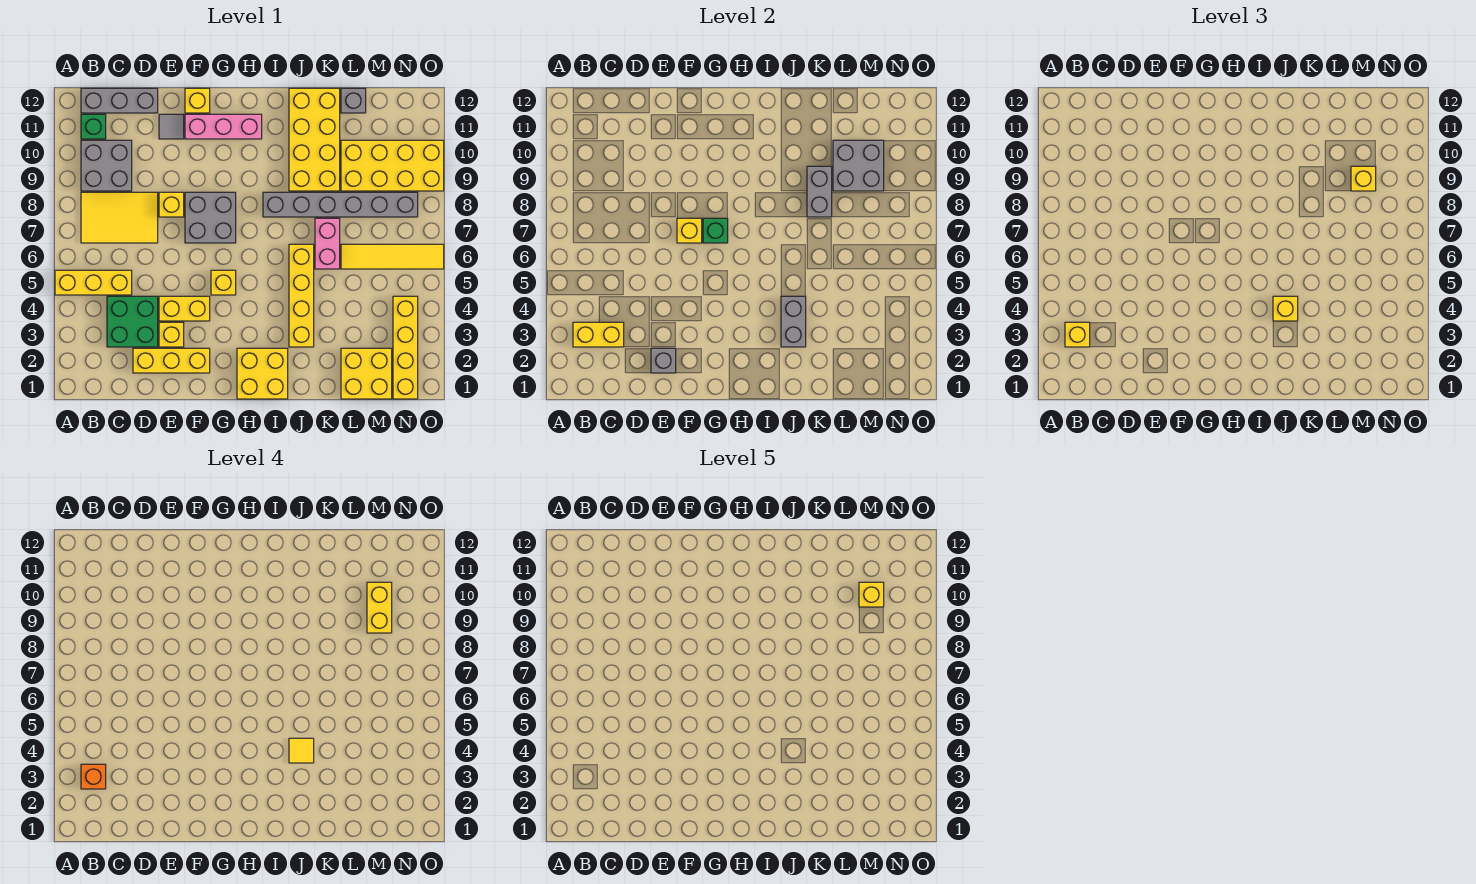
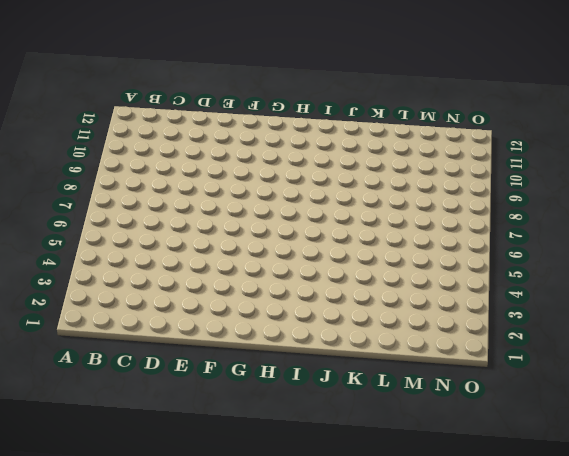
none -> yellow 1x3 brick [55,270,132,295]
none -> yellow 2x3 tile [81,192,158,243]
none -> grey 2x2 brick [81,140,132,191]
none -> green 1x1 brick [81,114,106,139]

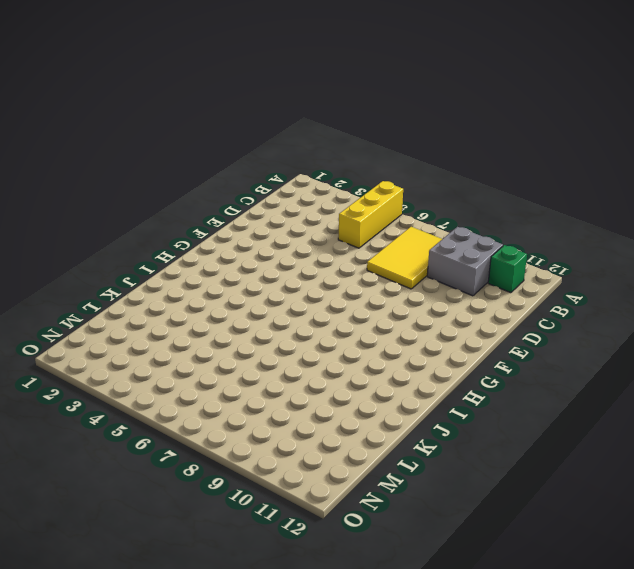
none -> grey 1x3 brick [81,88,158,113]
none -> green 2x2 brick [107,296,158,347]
none -> yellow 1x3 brick [133,348,210,373]
none -> yellow 1x1 brick [159,322,184,347]

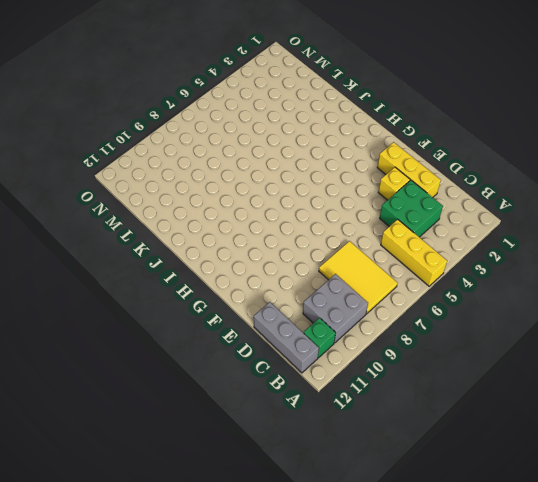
none -> yellow 1x2 brick [159,296,210,321]
none -> yellow 1x1 brick [159,192,184,217]
none -> grey 1x1 tile [159,114,184,139]
none -> grey 2x2 brick [185,192,236,243]

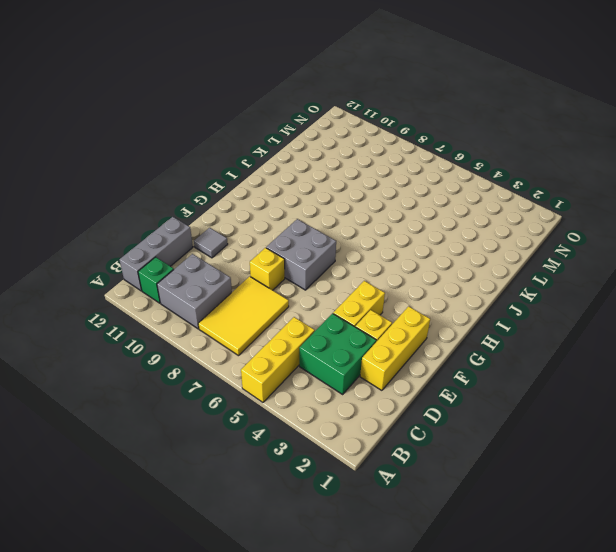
none -> pink 1x3 brick [185,114,262,139]
none -> yellow 1x1 brick [185,88,210,113]
none -> yellow 1x1 brick [211,270,236,295]
none -> yellow 2x2 brick [237,348,288,399]

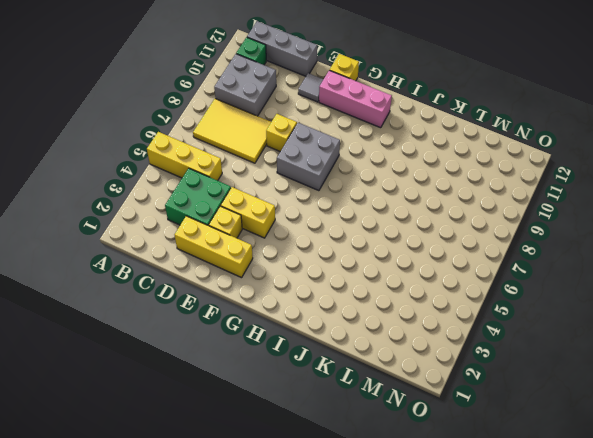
none -> yellow 1x1 brick [211,270,236,295]
none -> yellow 2x2 brick [237,348,288,399]
none -> grey 1x6 brick [263,192,418,217]
none -> yellow 1x4 brick [289,244,314,347]

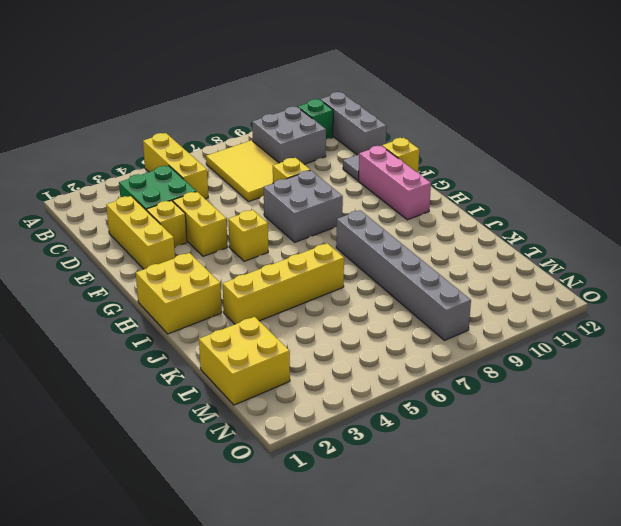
none -> yellow 2x4 brick [289,88,340,191]
none -> pink 1x2 brick [315,218,340,269]
none -> yellow 1x4 tile [341,244,444,269]
none -> yellow 2x4 brick [341,140,444,191]

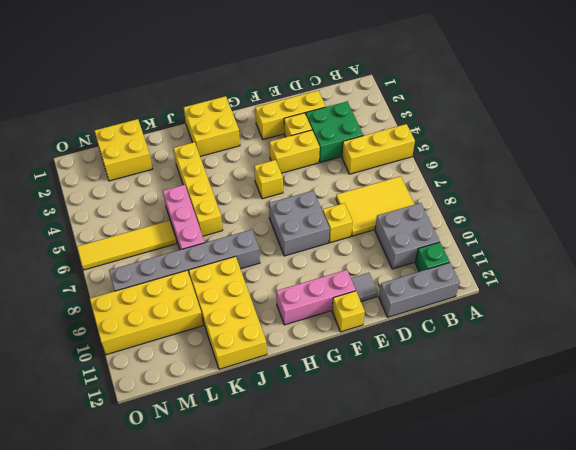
pink 1x3 brick [163,185,205,250] -> pink 1x2 brick [315,218,340,269]
none -> grey 1x1 brick [341,88,366,113]
none -> yellow 1x4 brick [393,296,418,399]
none -> yellow 1x2 brick [573,322,624,347]
none -> grey 1x1 brick [651,348,676,373]

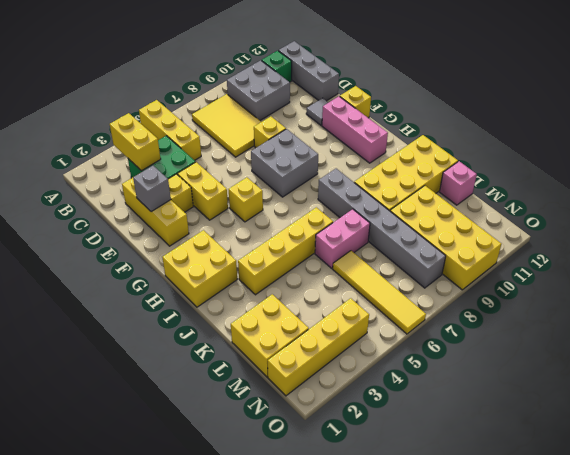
pink 1x1 brick [440,161,477,205] -> grey 1x1 brick [341,88,366,113]
none -> yellow 1x1 brick [677,218,702,243]
none -> green 1x1 brick [703,218,728,243]
none -> grey 1x2 brick [781,296,806,347]
none -> grey 1x2 brick [807,166,832,217]

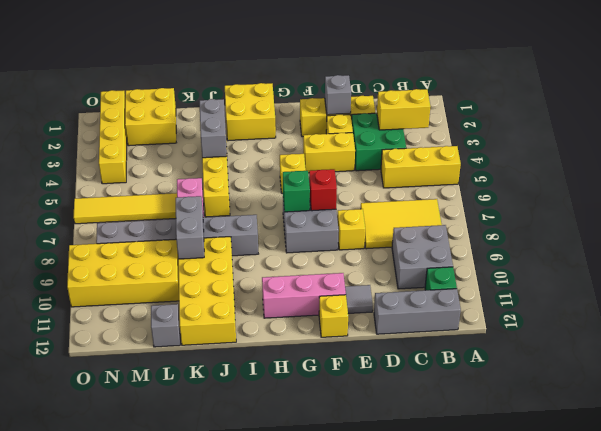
red 1x1 brick [309,169,337,211] -> yellow 1x1 brick [677,218,702,243]
none -> grey 2x2 brick [833,140,884,191]
none -> yellow 1x1 brick [1065,322,1090,347]
none -> yellow 1x1 brick [1273,296,1298,321]
none -> yellow 1x1 brick [1351,166,1376,191]

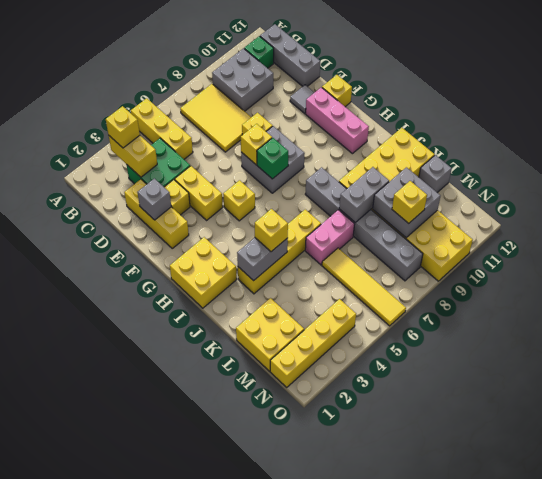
none -> orange 1x1 brick [81,764,106,789]
none -> yellow 1x1 tile [289,738,314,763]
none -> yellow 1x2 brick [367,582,392,633]
none -> yellow 1x1 brick [859,582,884,607]

